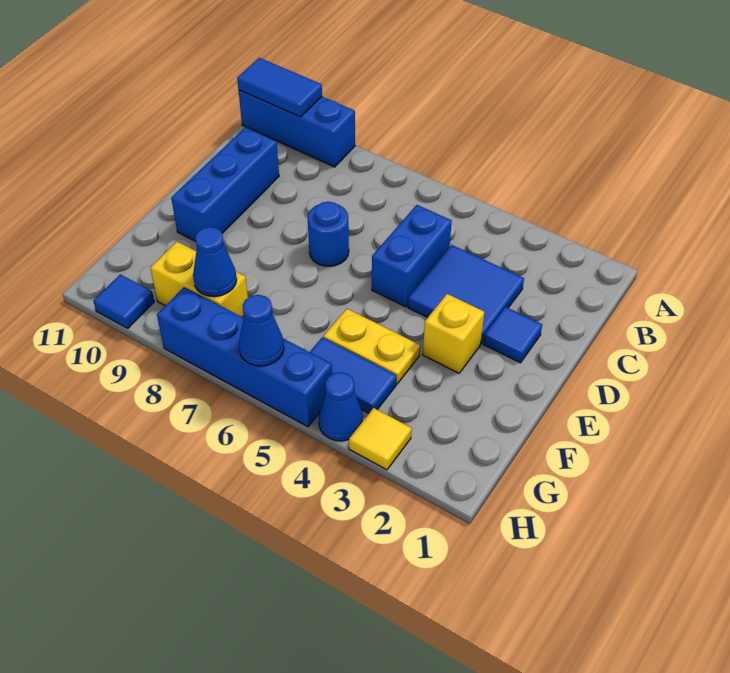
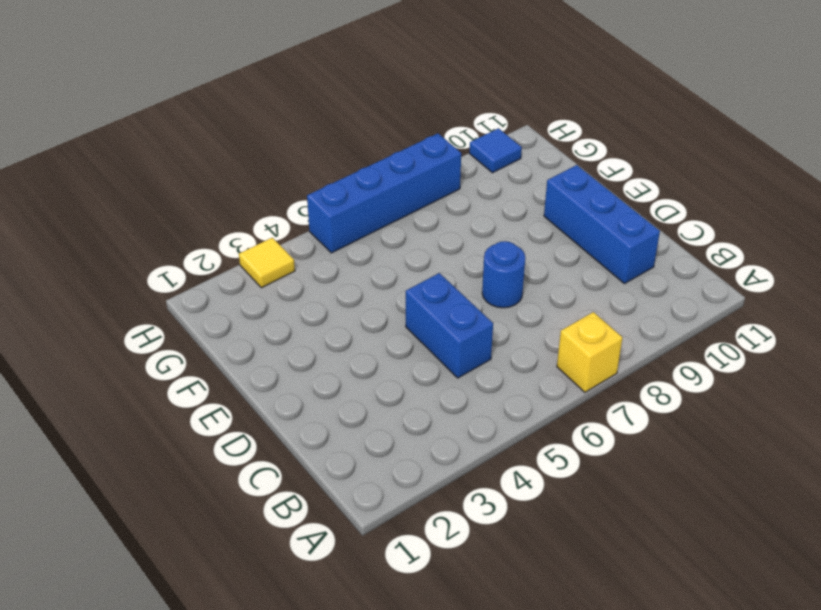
yellow 1x1 brick [557,312,622,392] -> yellow 1x1 brick moved to [423,294,484,373]
none -> blue 1x3 brick [238,90,355,167]
none -> blue 2x2 tile [408,245,524,344]
none -> blue 1x1 tile [483,307,542,363]

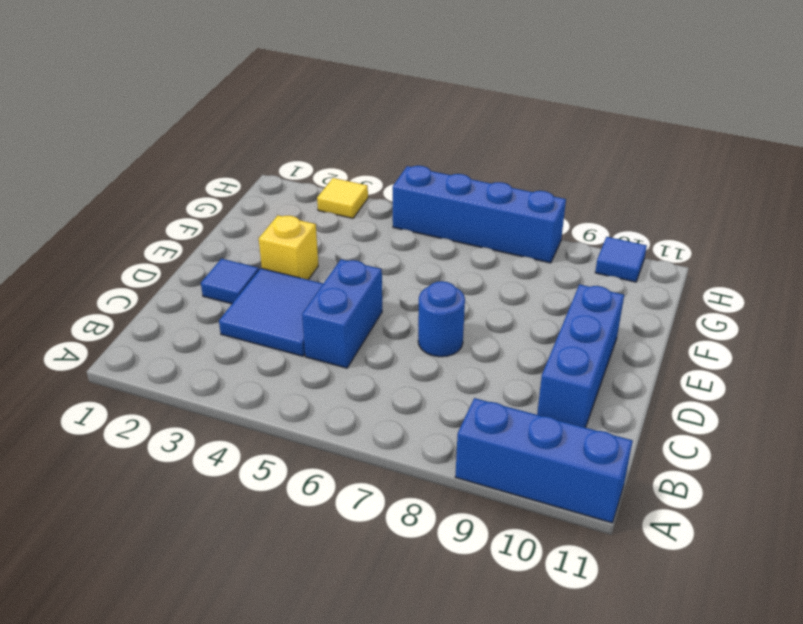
none -> yellow 1x2 plate [323,309,420,384]
none -> blue 1x2 tile [310,337,396,413]
none -> yellow 1x2 brick [150,242,248,317]

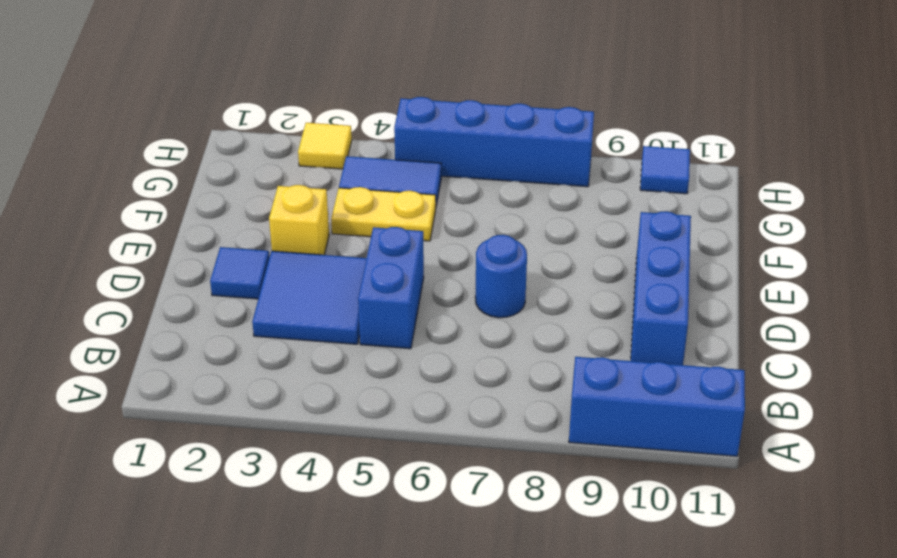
none -> yellow 1x2 brick [150,242,248,317]
none -> blue 1x1 cone [318,372,363,441]
none -> blue 1x2 tile [237,58,322,117]

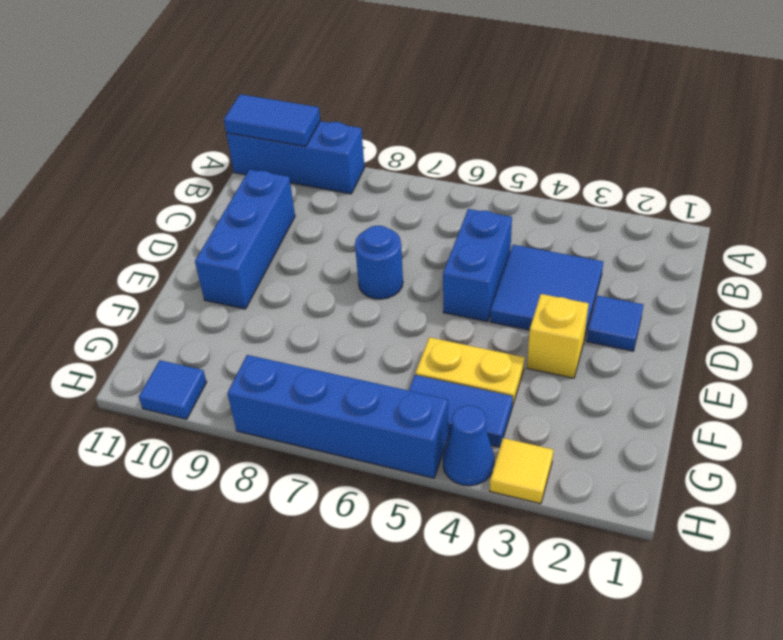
none -> yellow 1x2 brick [150,242,248,317]
none -> blue 1x1 cone [193,227,237,297]
none -> blue 1x1 cone [239,295,284,366]

